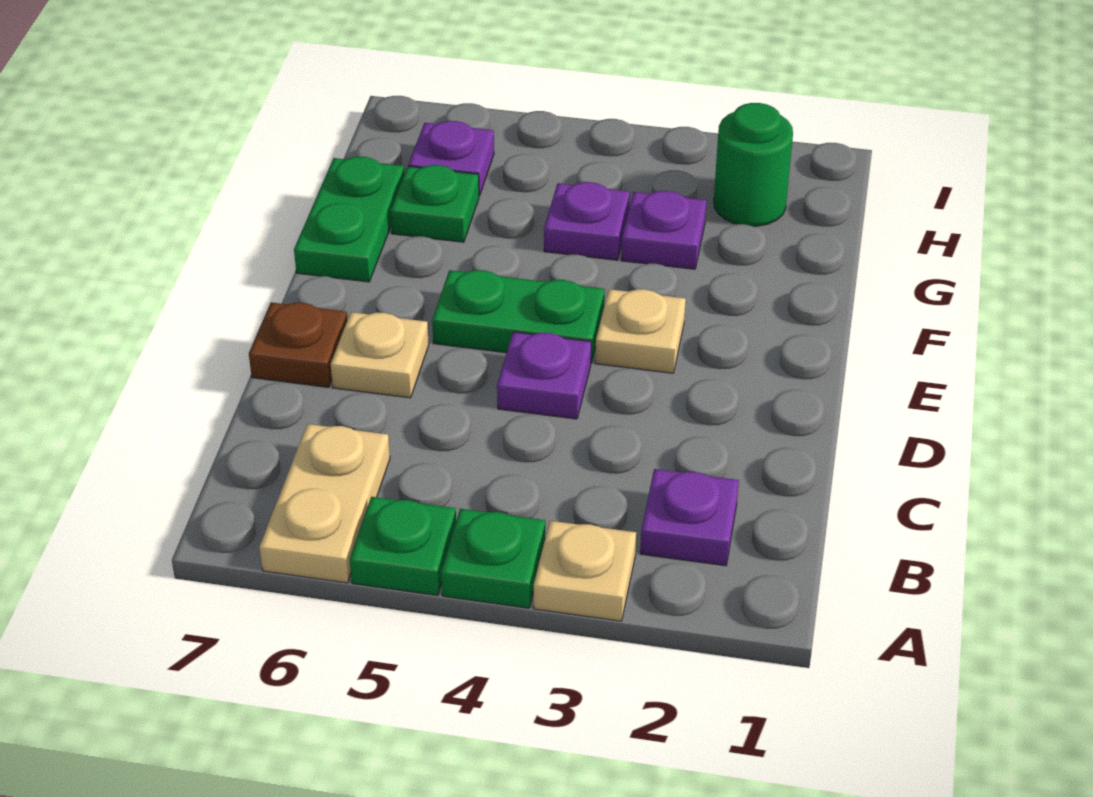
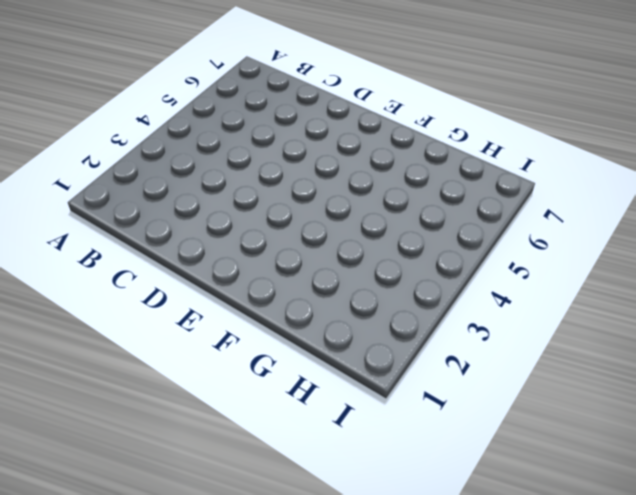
none -> tan 1x1 plate [534,521,636,621]
none -> green 1x1 plate [441,509,545,608]
none -> green 1x1 plate [350,497,456,596]

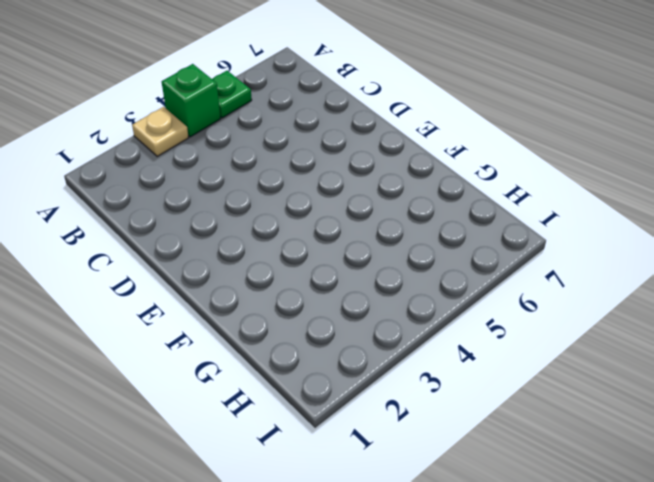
green 1x1 brick [162,64,221,137] -> green 1x1 plate [441,509,545,608]
none -> tan 1x2 plate [259,424,390,583]
none -> purple 1x1 plate [640,469,739,566]
none -> purple 1x1 plate [497,332,591,419]

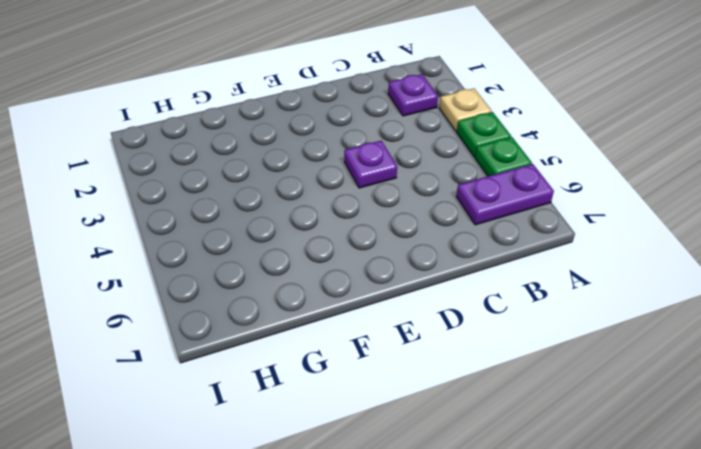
purple 1x2 plate [456,164,554,225] -> tan 1x2 plate [259,424,390,583]
none -> tan 1x1 plate [331,312,429,398]
none -> brown 1x1 plate [249,302,347,387]
none -> tan 1x1 plate [595,289,686,373]

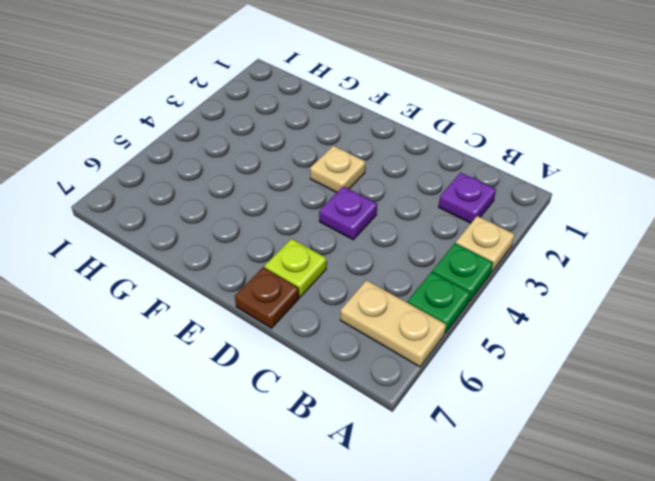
lime 1x1 plate [265,239,326,297] -> tan 1x1 plate [331,312,429,398]
none -> green 1x2 plate [432,270,605,363]
none -> green 1x2 plate [294,157,404,282]
none -> purple 1x1 plate [621,191,707,269]

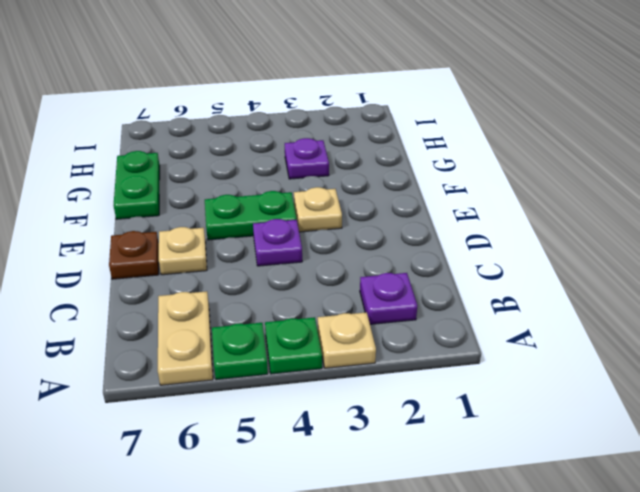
none -> purple 1x1 plate [544,182,630,260]
none -> green 1x1 plate [390,165,479,242]
none -> green 1x1 round brick [714,103,793,226]

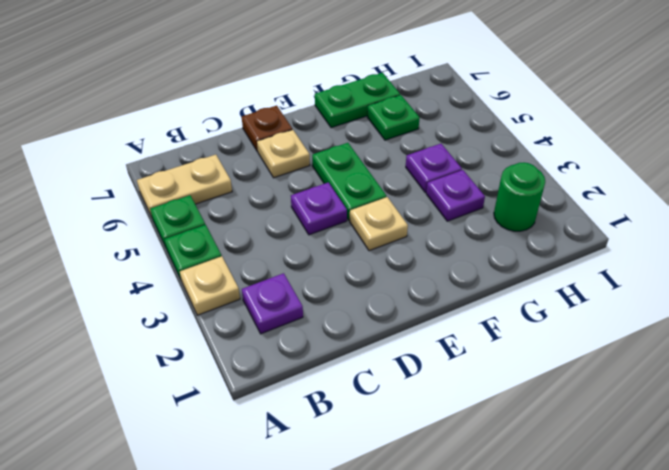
none -> purple 1x1 plate [408,121,494,196]

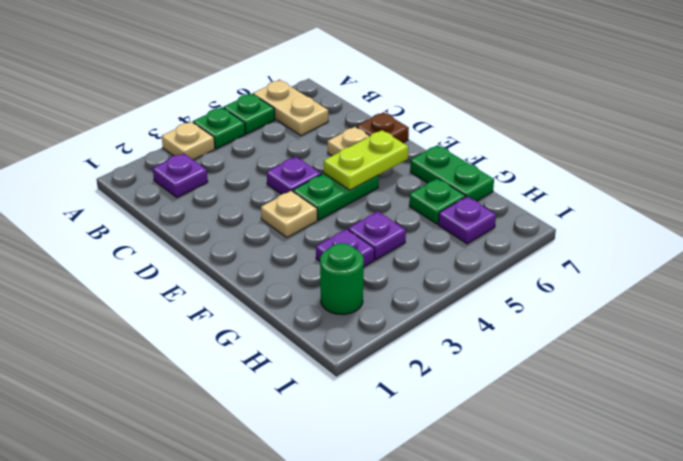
lime 1x2 plate [324,130,408,190] -> none

